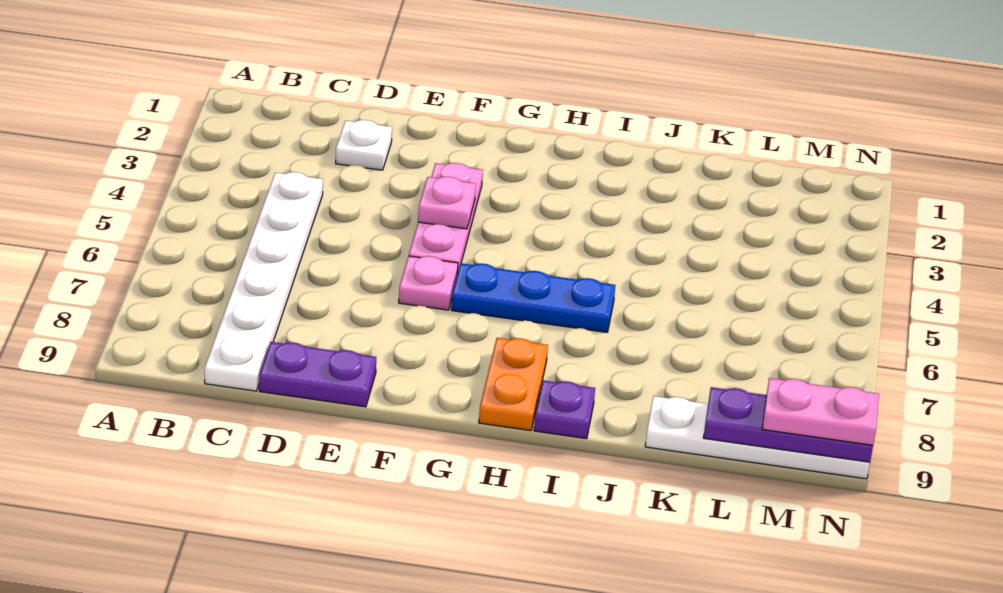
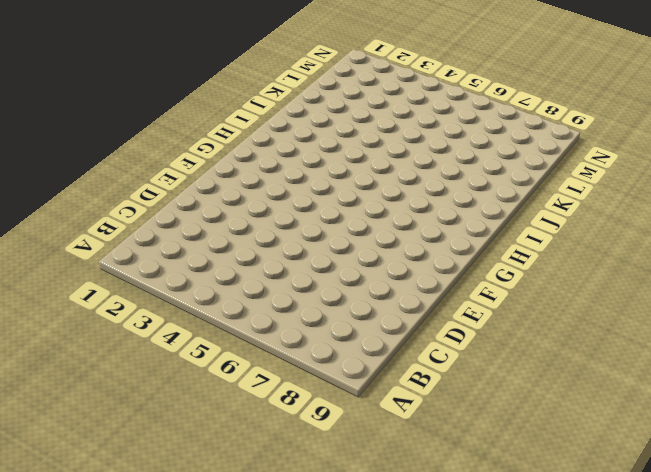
none -> white 1x6 plate [205,172,323,391]
none -> white 1x1 plate [336,120,392,170]
none -> purple 1x2 plate [259,342,376,407]

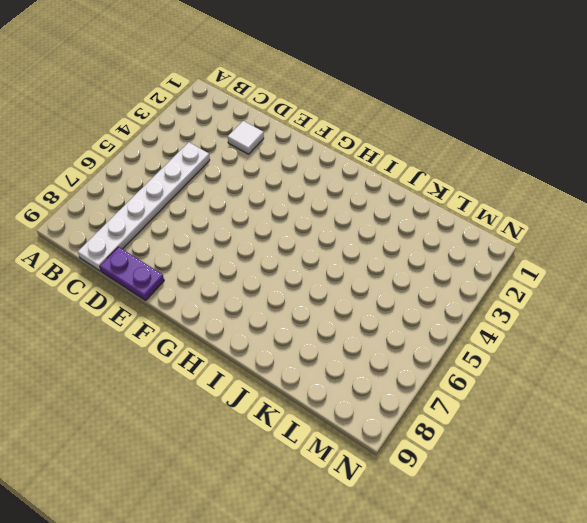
white 1x1 tile [228,121,264,154] -> white 1x1 plate [336,120,392,170]
none -> pink 1x3 plate [409,163,483,274]
none -> pink 1x1 plate [399,256,458,310]
none -> blue 1x3 plate [451,263,615,332]

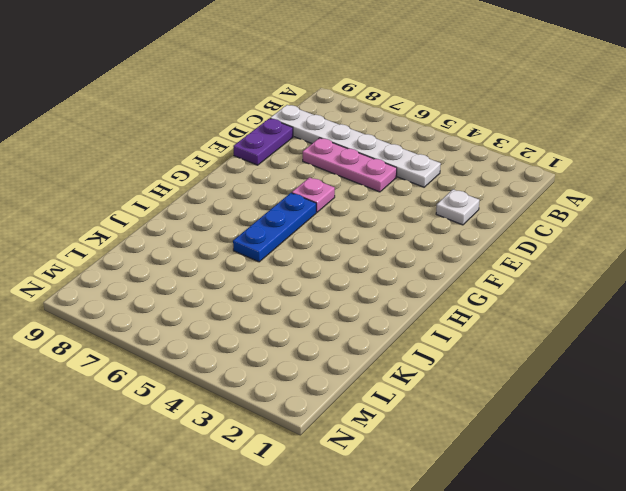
pink 1x3 plate [303,138,397,192] -> pink 1x3 plate moved to [409,163,483,274]
none -> orange 1x2 plate [479,338,548,431]
none -> purple 1x1 plate [534,380,595,439]
none -> white 1x4 plate [645,396,870,479]

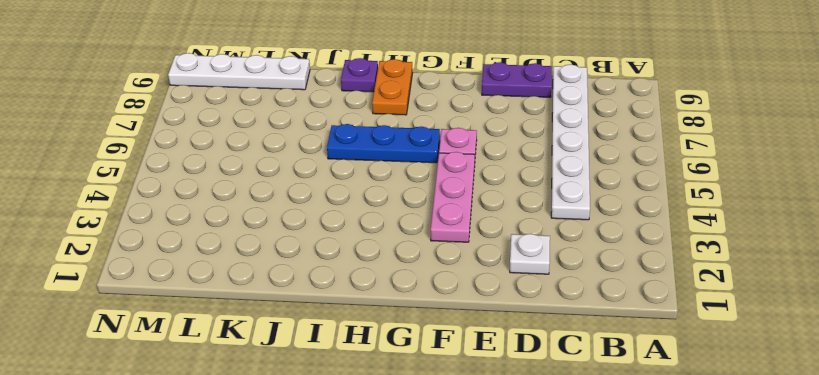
none -> pink 1x1 plate [418,177,476,229]
none -> purple 1x3 plate [703,387,873,462]
none -> pink 1x2 plate [762,378,879,445]

